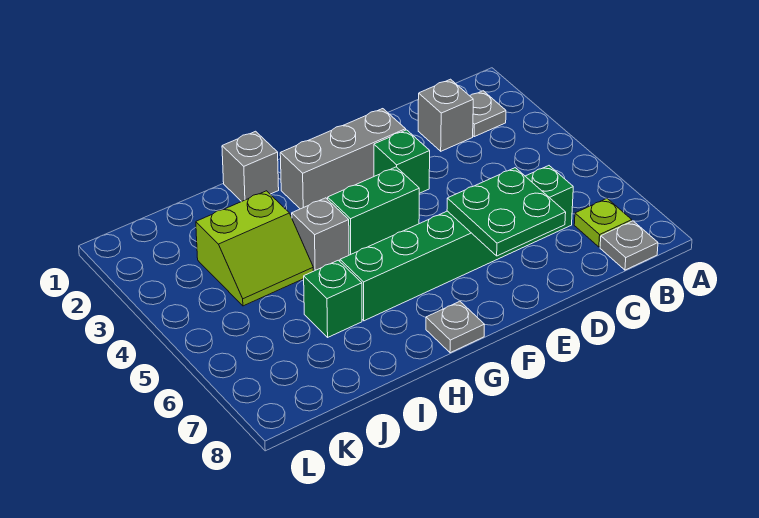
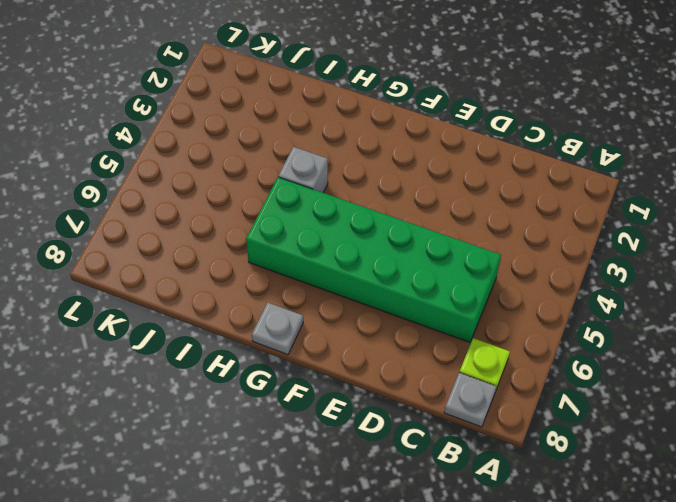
green 2x6 brick [246,177,501,342] -> green 1x6 brick [340,166,573,321]
none -> grey 1x1 plate [470,91,506,137]
none -> grey 1x1 brick [418,79,473,151]
none -> grey 1x3 brick [280,109,406,209]

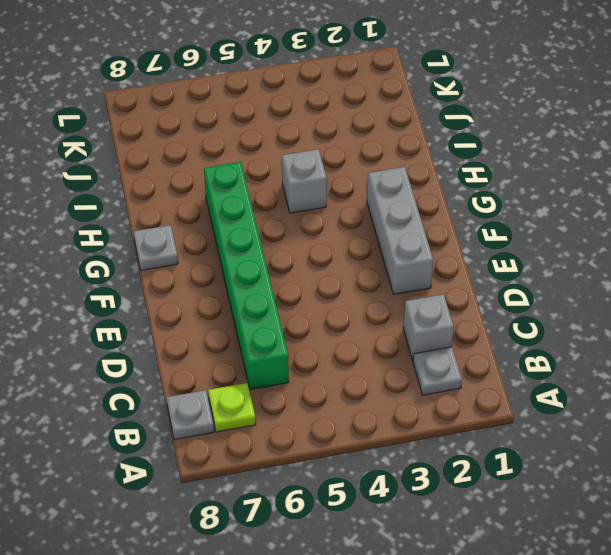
none -> green 1x1 brick [374,130,430,193]
none -> green 1x2 brick [328,167,419,255]
none -> grey 1x1 brick [222,131,279,202]

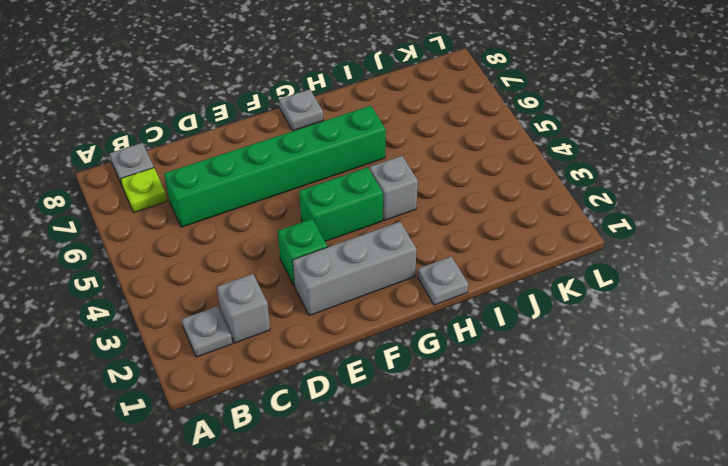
grey 1x1 plate [418,256,468,305] -> grey 1x1 brick [222,131,279,202]
none -> lime 2x2 slope [196,191,313,306]
none -> green 1x1 brick [304,260,362,337]
none -> green 2x2 plate [447,168,566,256]

